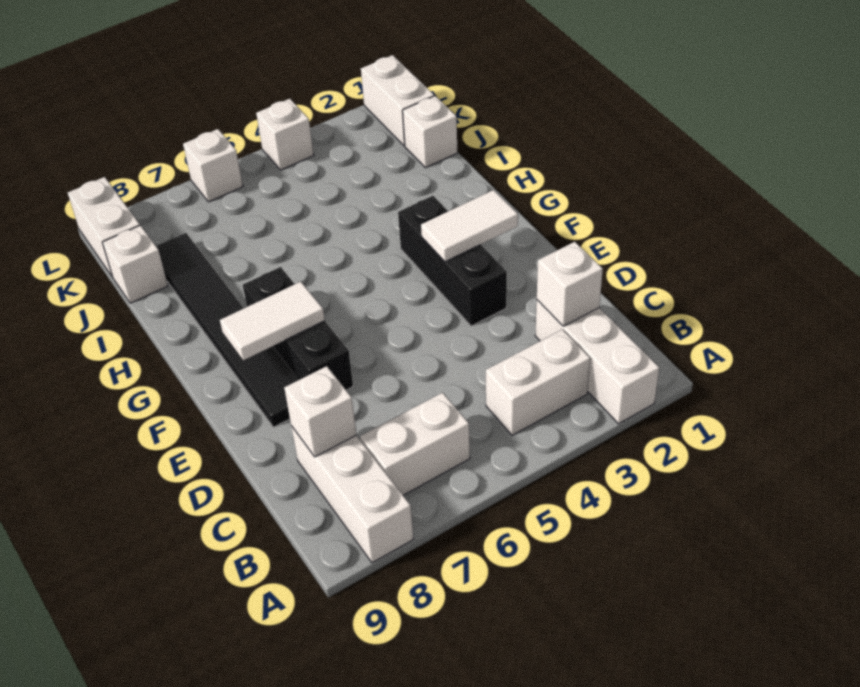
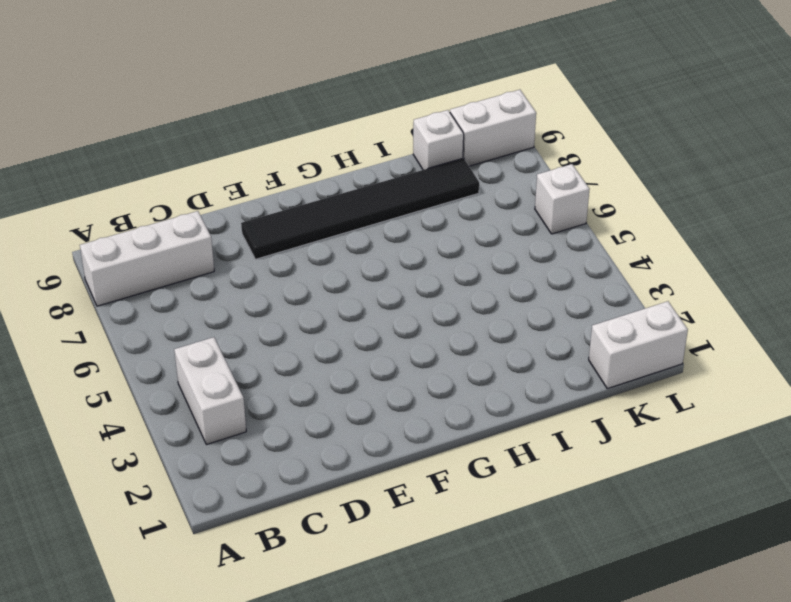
none -> white 1x3 brick [535,300,659,424]
none -> white 1x2 brick [360,393,470,495]
none -> black 1x3 brick [398,196,507,326]

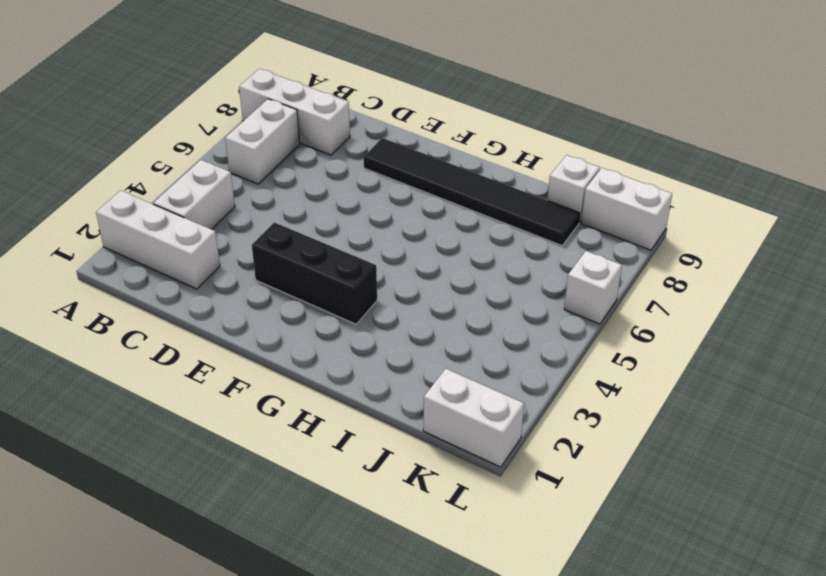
none -> black 1x3 brick [243,267,353,390]
none -> white 1x1 brick [403,96,458,168]
none -> white 1x1 brick [256,99,314,170]

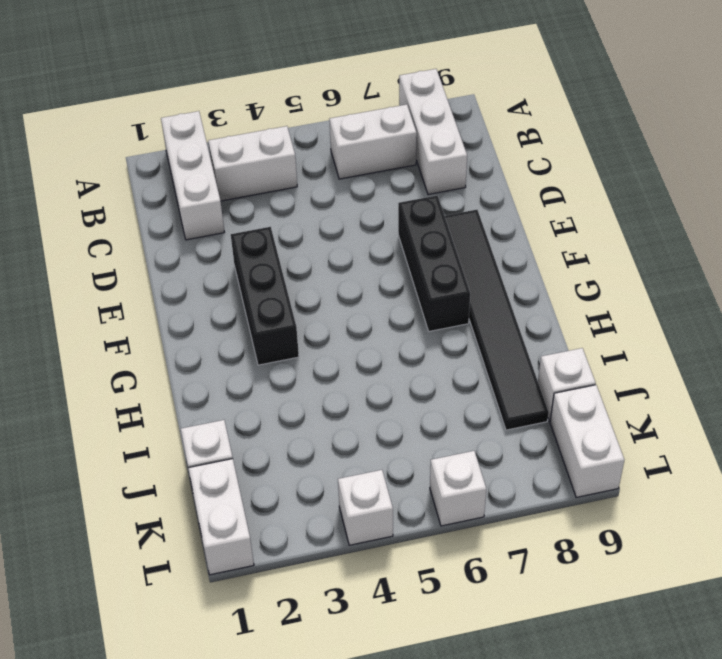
none -> white 1x1 brick [537,242,603,326]
none -> white 1x1 brick [284,366,357,457]
none -> white 1x2 tile [421,190,518,262]

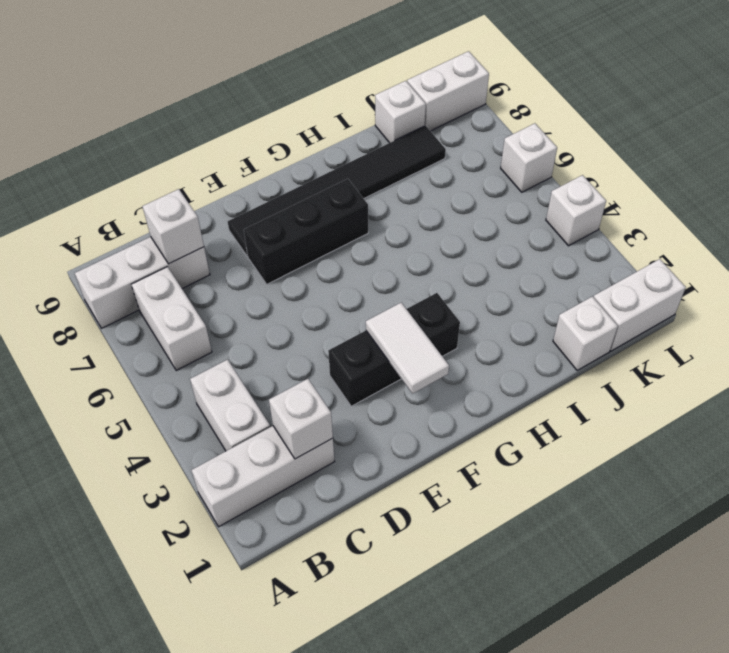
none -> white 1x2 tile [220,282,325,360]

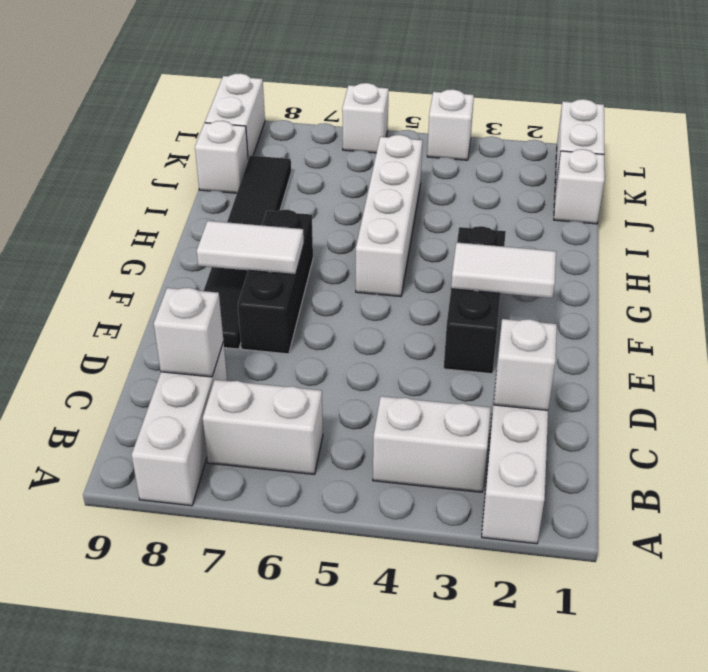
white 1x4 brick [356,135,423,297] -> none

